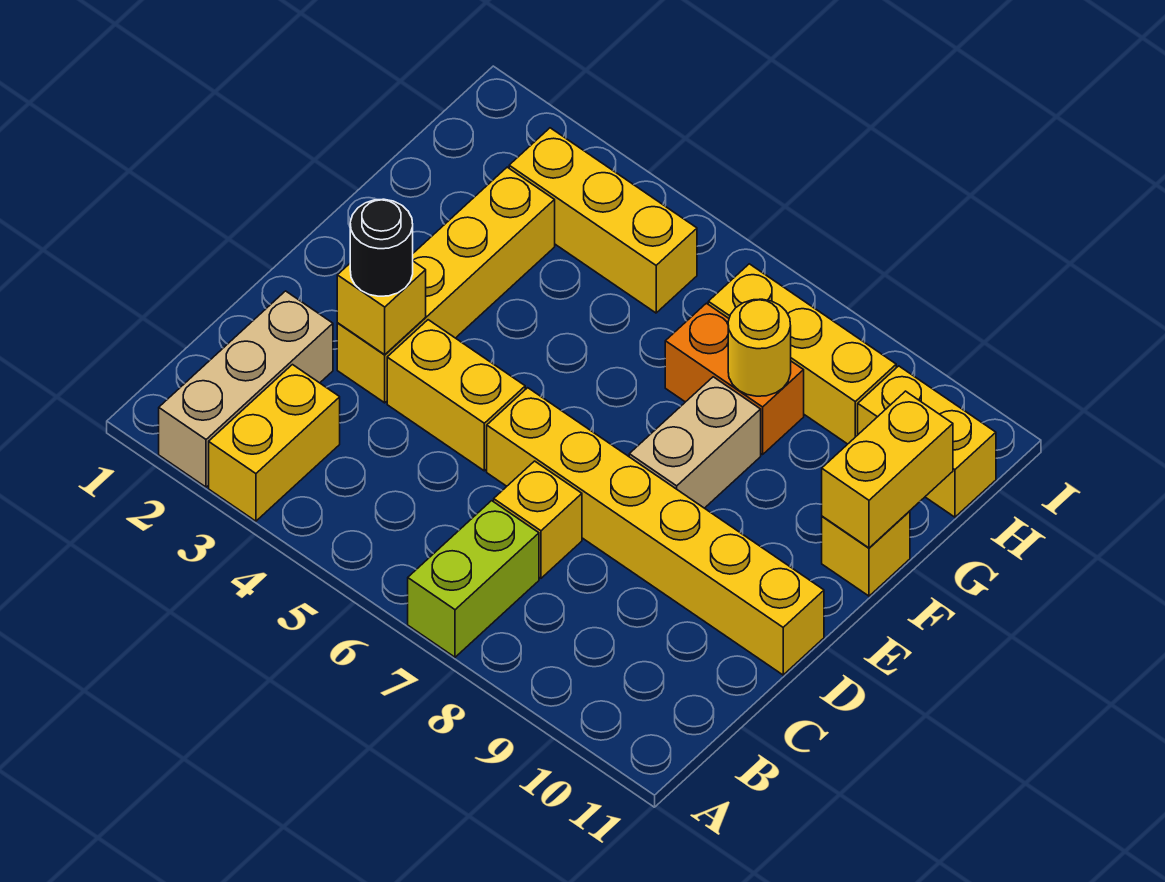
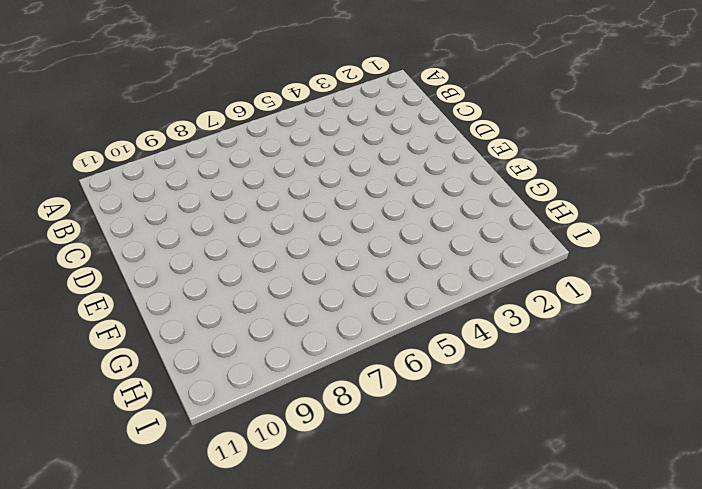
none -> tan 1x3 brick [159,291,333,487]
none -> yellow 1x2 brick [209,365,340,521]
none -> lime 1x2 brick [408,501,539,657]

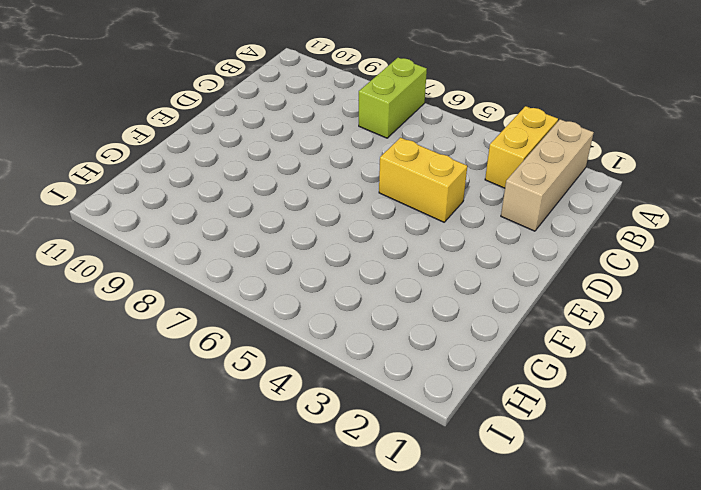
none -> yellow 1x1 brick [494,461,582,578]
none -> yellow 1x4 brick [337,167,555,403]
none -> yellow 1x6 brick [487,388,824,675]

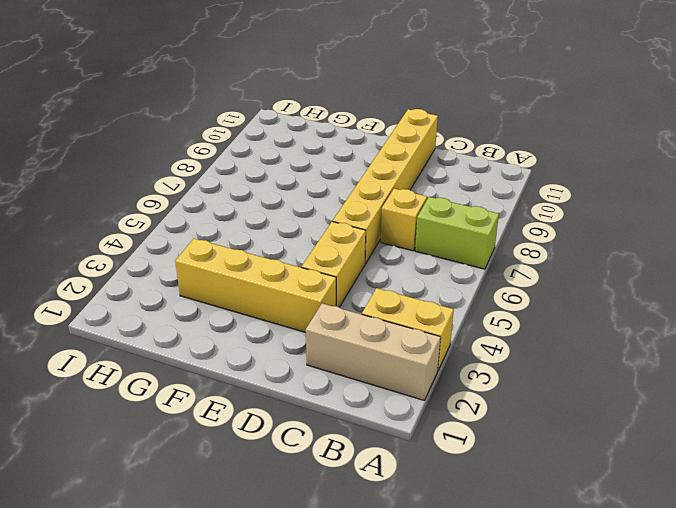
none -> tan 1x2 brick [629,377,761,508]
none -> yellow 1x1 brick [822,511,910,596]
none -> orange 1x2 brick [665,303,804,455]

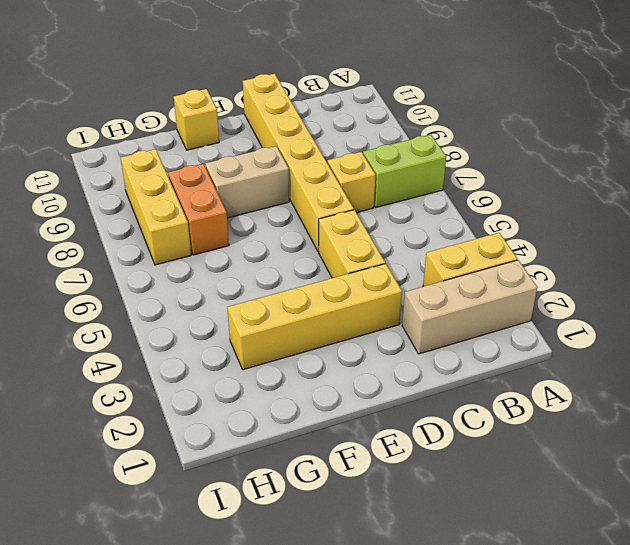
none -> yellow 1x3 brick [509,128,697,313]
none -> yellow 1x2 brick [858,366,996,517]
none -> yellow 1x1 brick [337,261,426,355]

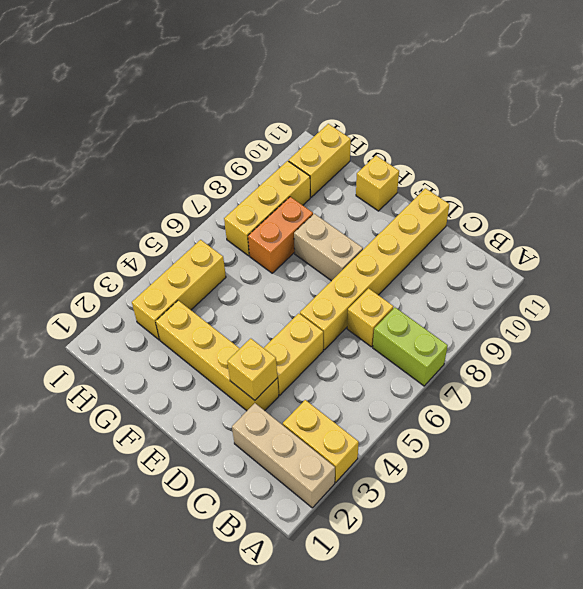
none -> yellow 1x2 brick [822,391,953,548]
none -> yellow 1x1 round brick [728,299,791,396]
none -> black 1x1 round brick [350,199,413,296]

